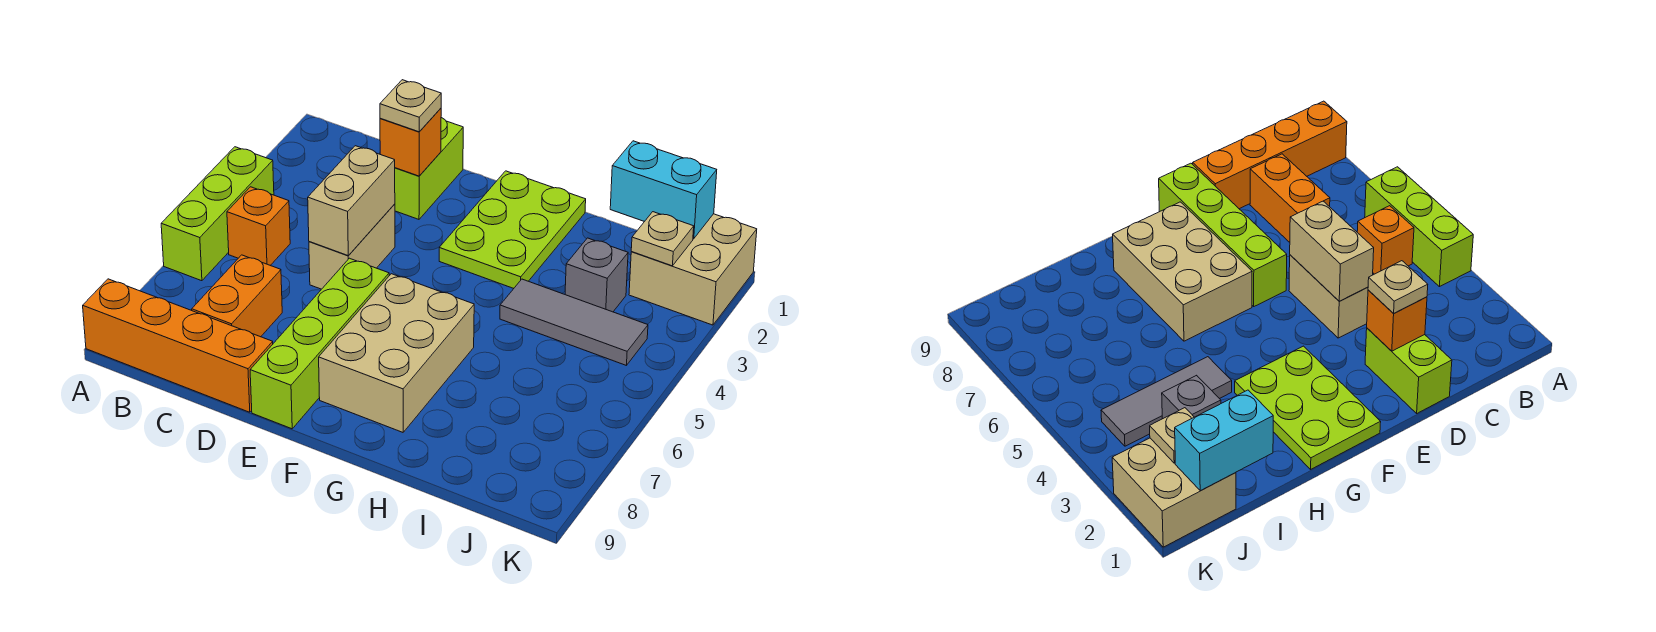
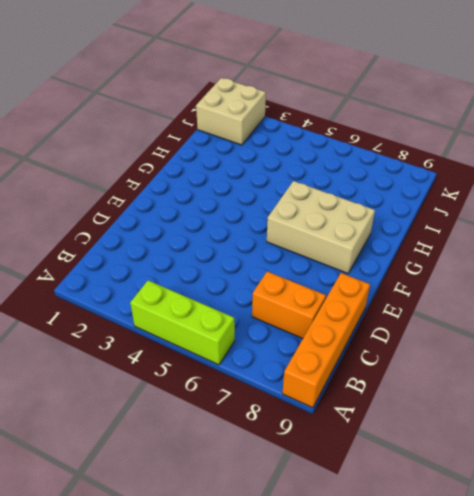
none -> orange 1x1 brick [227,187,290,265]
none -> lime 1x2 brick [395,118,463,219]
none -> tan 1x2 brick [309,204,395,289]

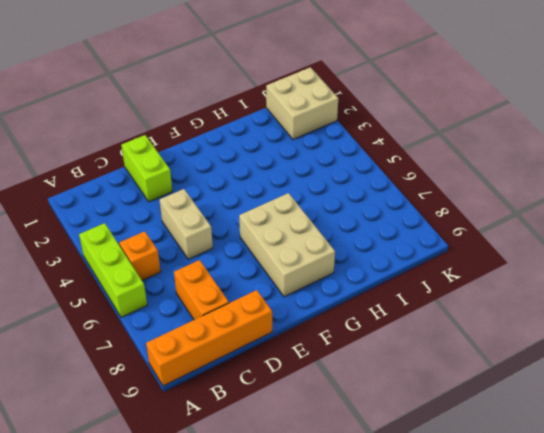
none -> lime 1x4 brick [250,258,389,429]
none -> lime 2x3 plate [439,171,586,288]
none -> grey 1x3 tile [500,279,648,365]

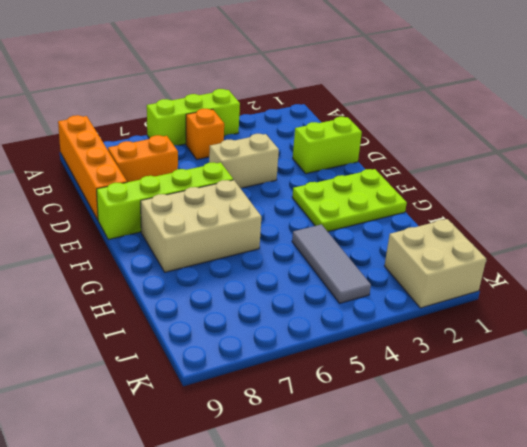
none -> grey 1x1 brick [565,238,628,312]
none -> orange 1x1 brick [380,108,441,176]
none -> tan 1x2 brick [308,146,395,256]

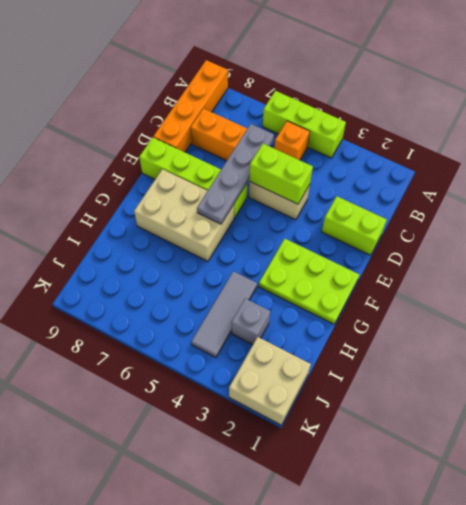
grey 1x4 plate [197,124,274,224] -> none
lime 1x2 brick [249,144,313,204] -> tan 1x2 brick [308,146,395,256]
none -> orange 1x1 brick [380,108,441,176]
none -> cyan 1x2 brick [610,141,717,239]
none -> tan 1x1 plate [631,212,694,266]

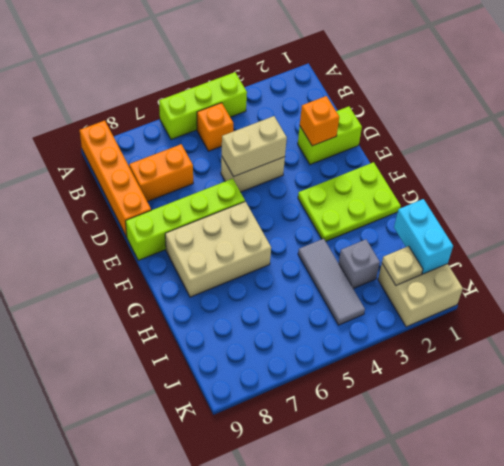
none -> tan 1x1 plate [380,80,441,132]

